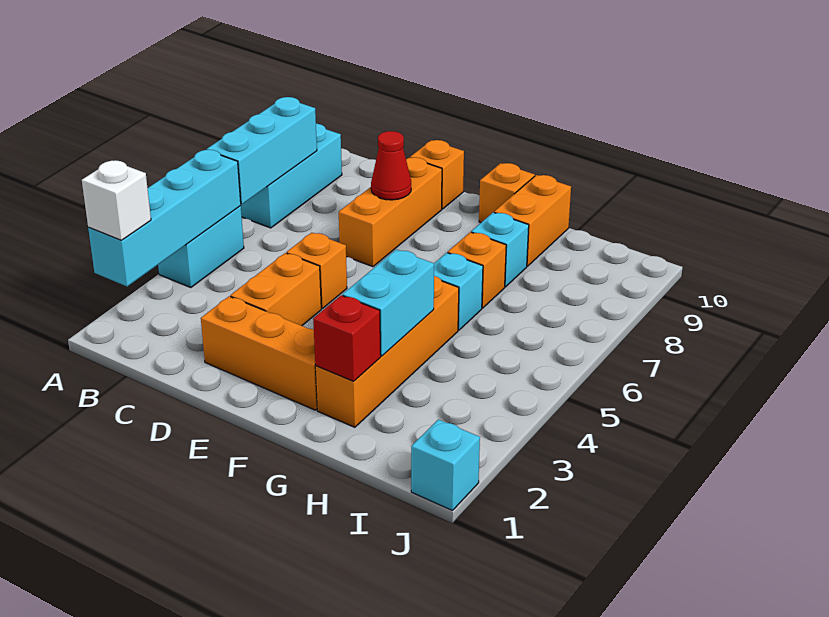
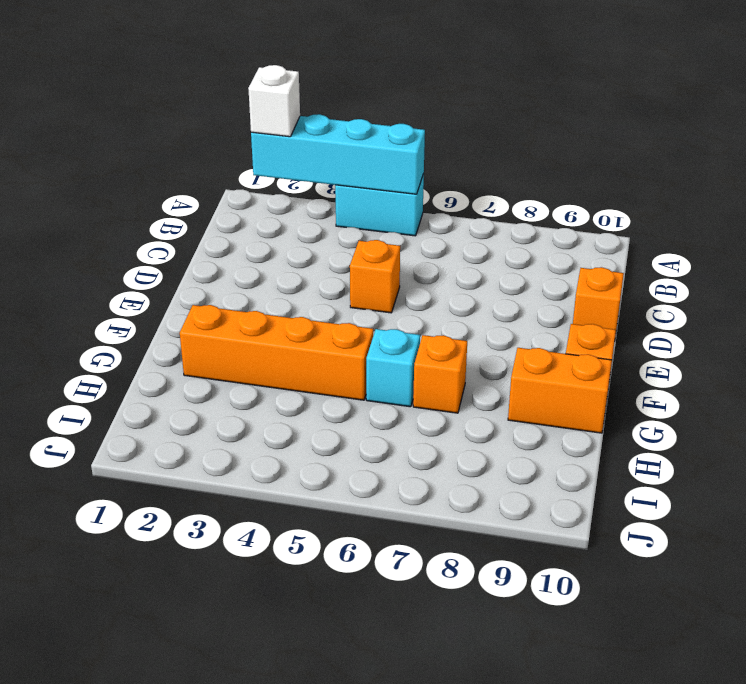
none -> cyan 1x3 brick [241,124,342,228]
none -> orange 1x3 brick [201,296,317,410]
none -> orange 1x2 brick [230,253,321,326]

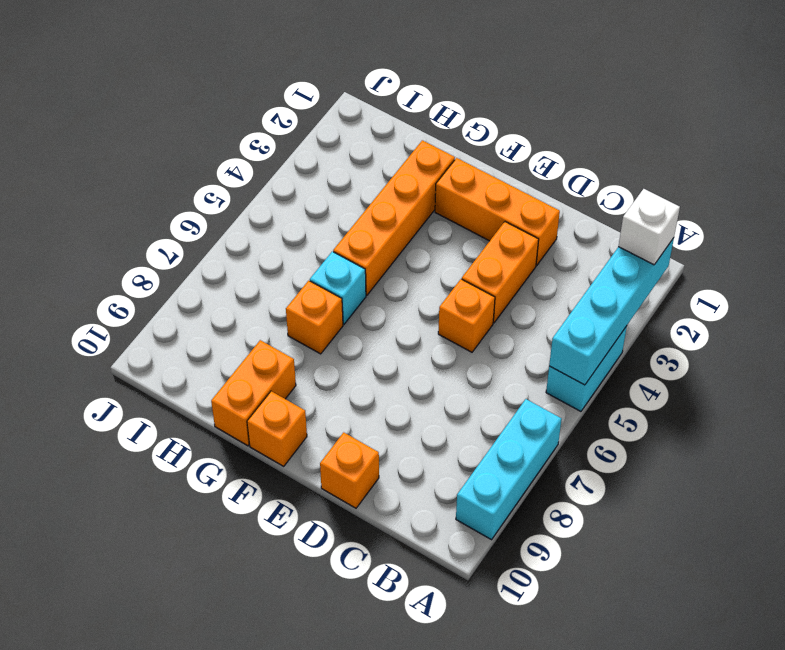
none -> orange 1x3 brick [339,157,442,267]
none -> cyan 1x1 brick [471,212,529,287]
none -> cyan 1x1 brick [411,419,480,511]

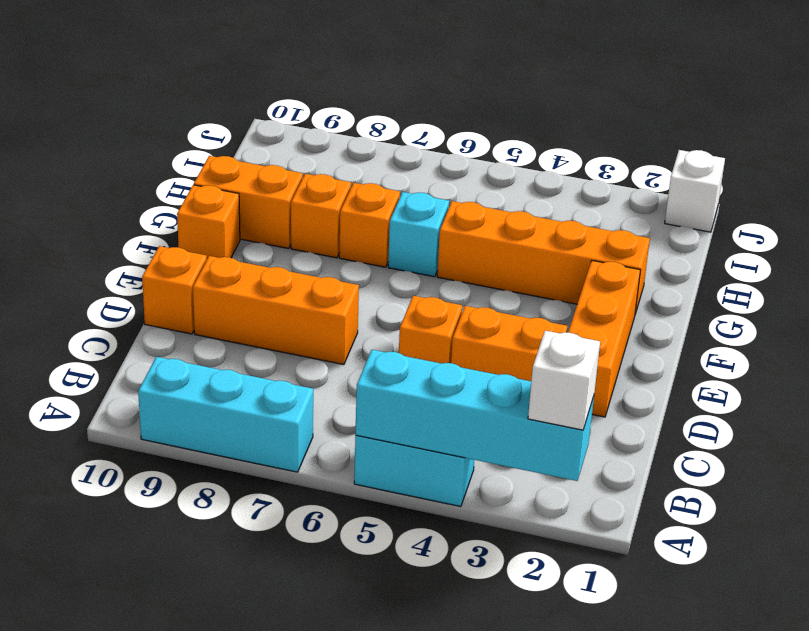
orange 1x1 brick [291,174,351,258] -> cyan 1x1 brick [471,212,529,287]
white 1x1 brick [665,150,725,232] -> cyan 1x1 brick [411,419,480,511]
none -> cyan 1x3 brick [207,97,317,204]
none -> red 1x1 cone [371,131,411,200]
none -> red 1x1 brick [313,295,381,381]

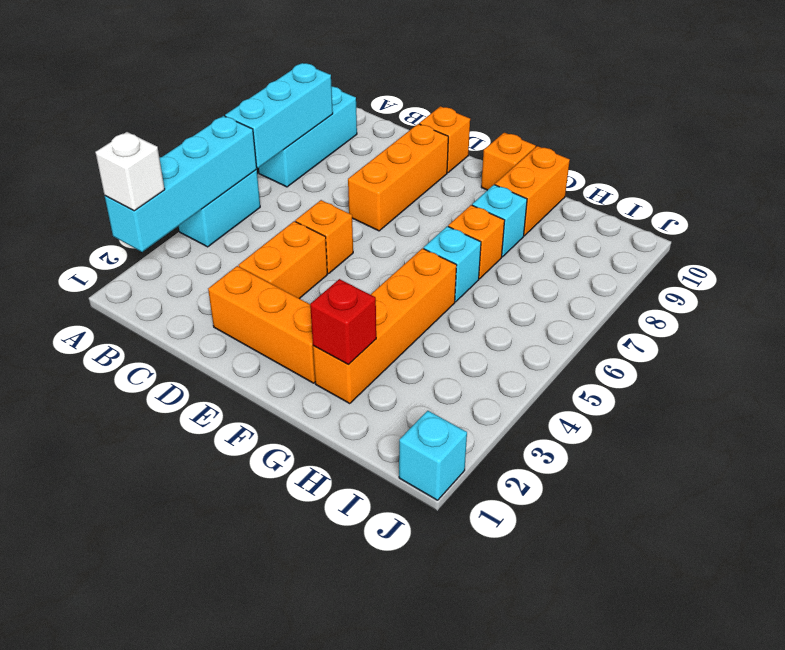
none -> red 1x1 cone [371,131,411,200]
none -> cyan 1x2 brick [342,249,434,356]

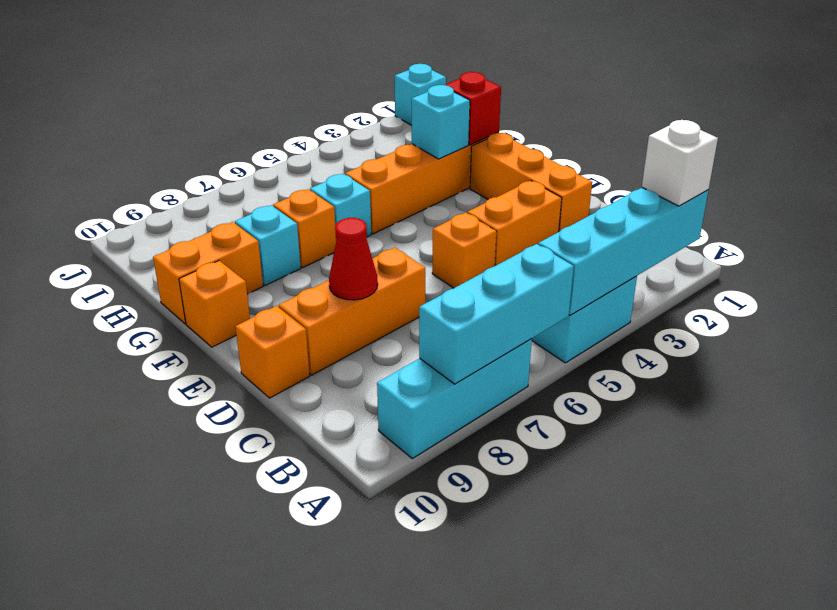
cyan 1x1 brick [411,85,470,159] -> cyan 1x2 brick [342,249,434,356]

